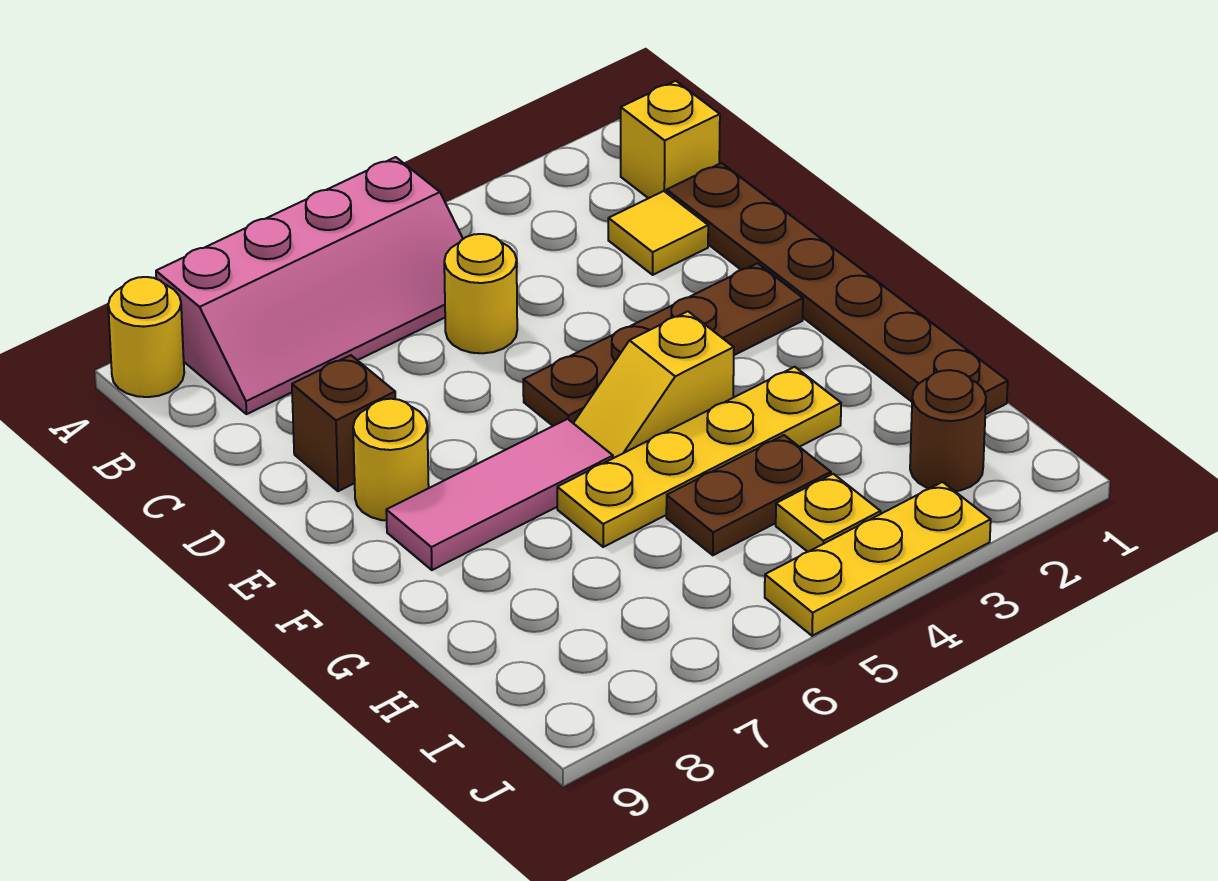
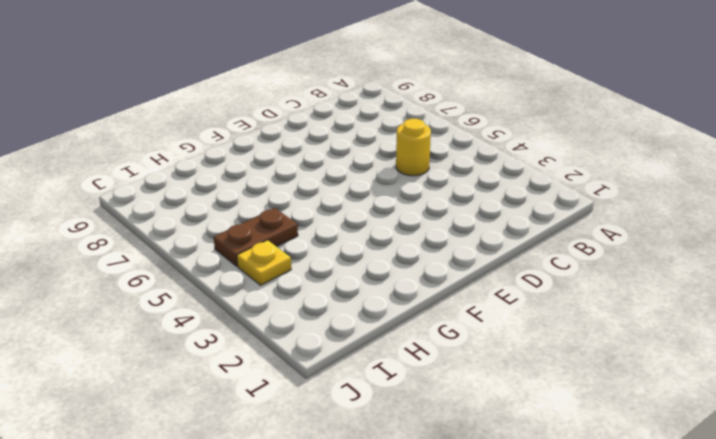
brown 1x2 plate [214,208,298,266] -> brown 1x2 plate turned to [666,435,831,555]
none -> pink 2x4 slope [156,157,463,414]
none -> yellow 1x1 round brick [108,277,184,397]
none -> yellow 1x1 brick [621,81,720,198]

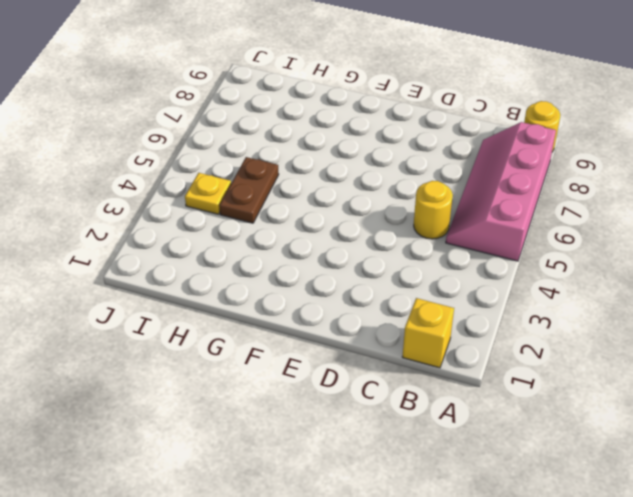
none -> brown 1x6 plate [667,163,1008,415]
none -> yellow 1x1 tile [608,191,708,275]
none -> brown 1x1 brick [292,355,395,491]

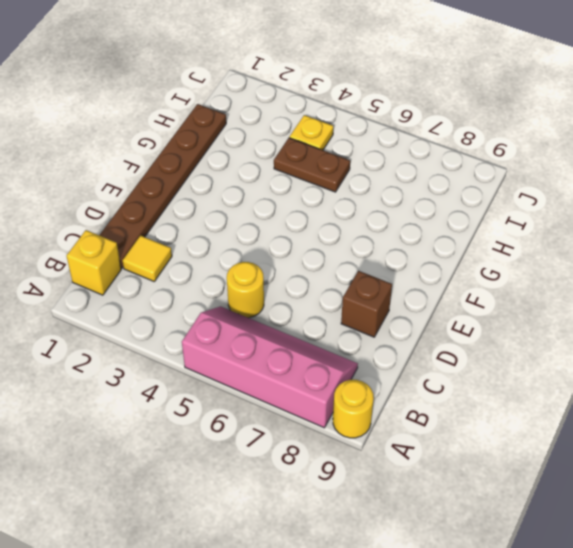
none -> brown 1x4 plate [523,263,803,426]
none -> yellow 1x1 round brick [353,399,429,521]
none -> yellow 1x2 slope [573,311,734,458]

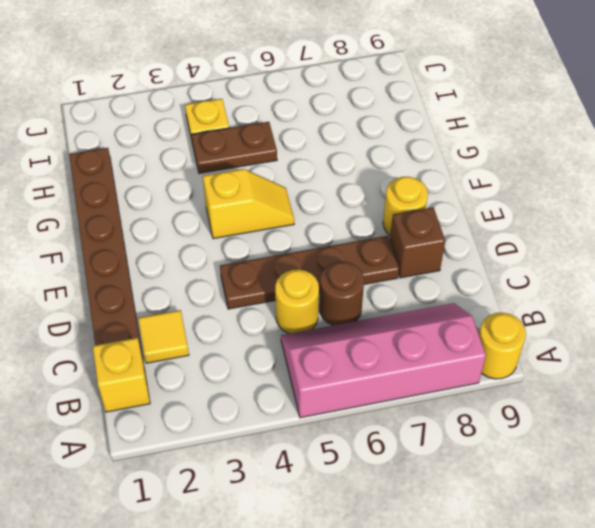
brown 1x1 round brick [319,261,364,325] -> brown 1x1 round brick moved to [910,370,986,491]
brown 1x4 plate [220,236,399,309] -> brown 1x4 plate moved to [523,263,803,426]
none -> pink 1x3 tile [386,419,613,570]
none -> yellow 1x4 plate [557,367,841,547]
none -> yellow 1x3 plate [765,482,991,636]

